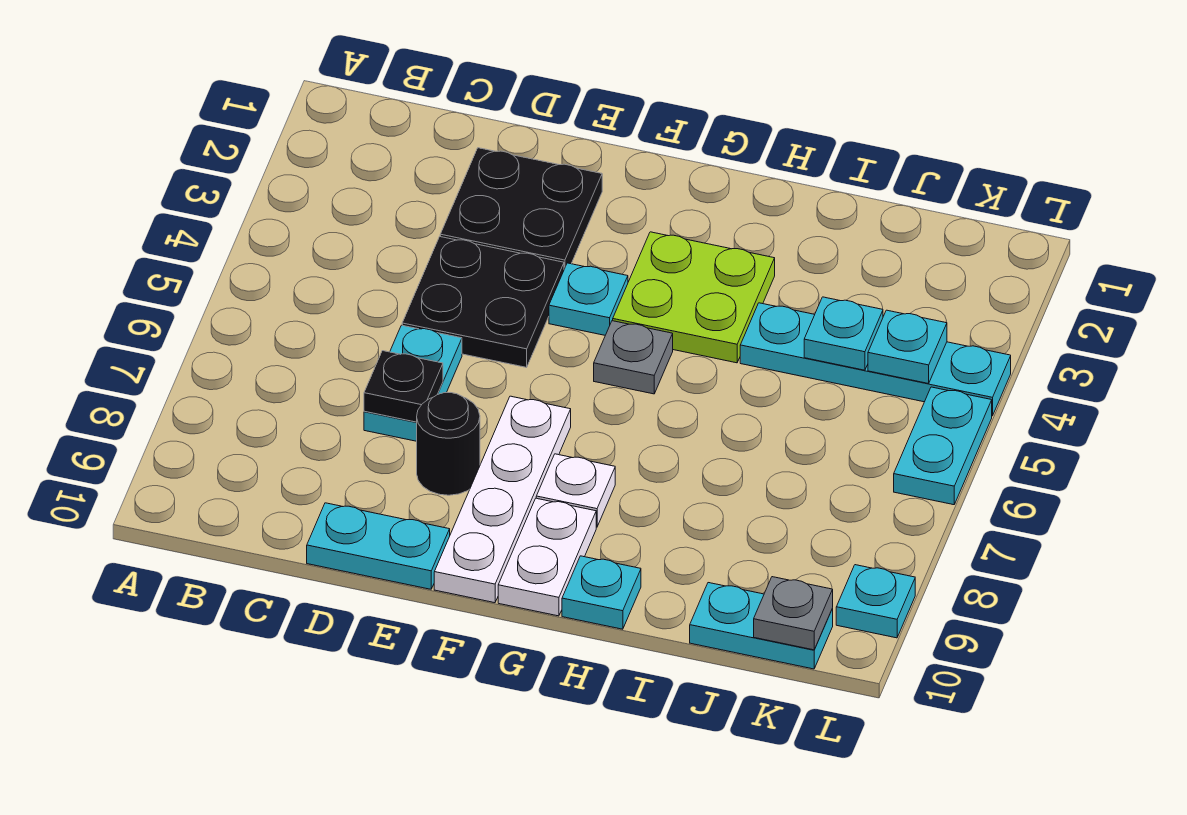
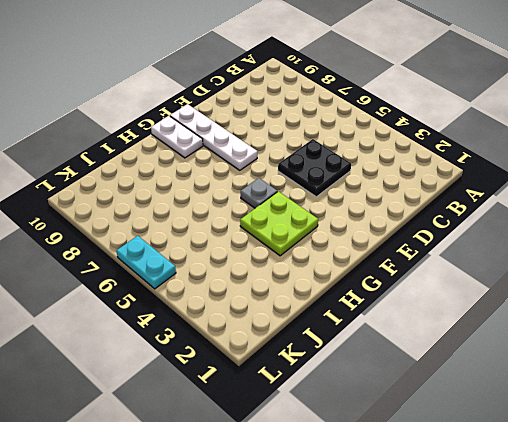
none -> black 2x2 plate [440,148,602,269]
none -> cyan 1x2 plate [364,325,462,441]
none -> cyan 1x2 plate [307,503,450,589]

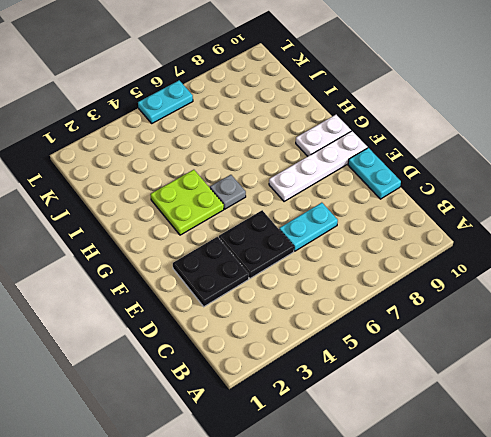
none -> black 1x1 round brick [417,393,480,495]
none -> cyan 1x1 plate [549,263,628,335]
none -> white 1x1 plate [536,454,615,527]

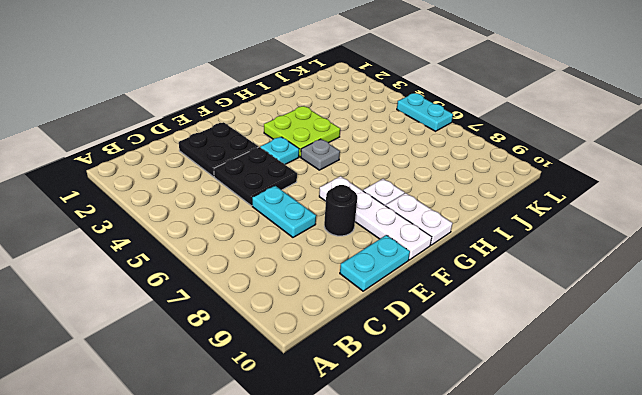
none -> cyan 1x1 plate [562,556,641,629]
none -> cyan 1x4 plate [740,303,1011,416]
none -> cyan 1x2 plate [690,583,833,669]

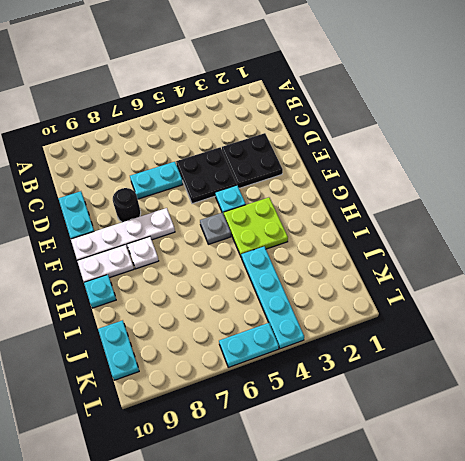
none -> cyan 1x1 plate [836,565,915,638]
none -> black 1x1 plate [364,351,443,422]
none -> cyan 1x1 plate [804,297,883,370]

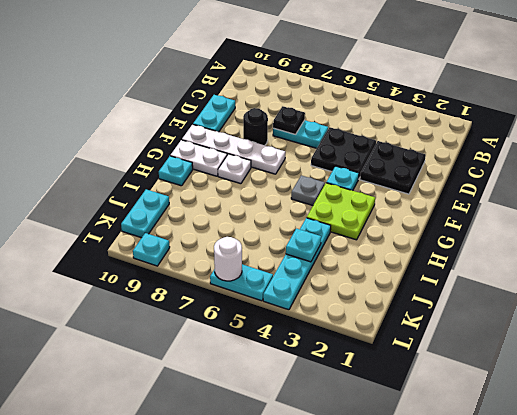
white 1x1 round brick [214,237,242,281] -> none
none -> cyan 1x1 plate [868,310,947,384]
none -> grey 1x1 plate [754,577,833,650]

